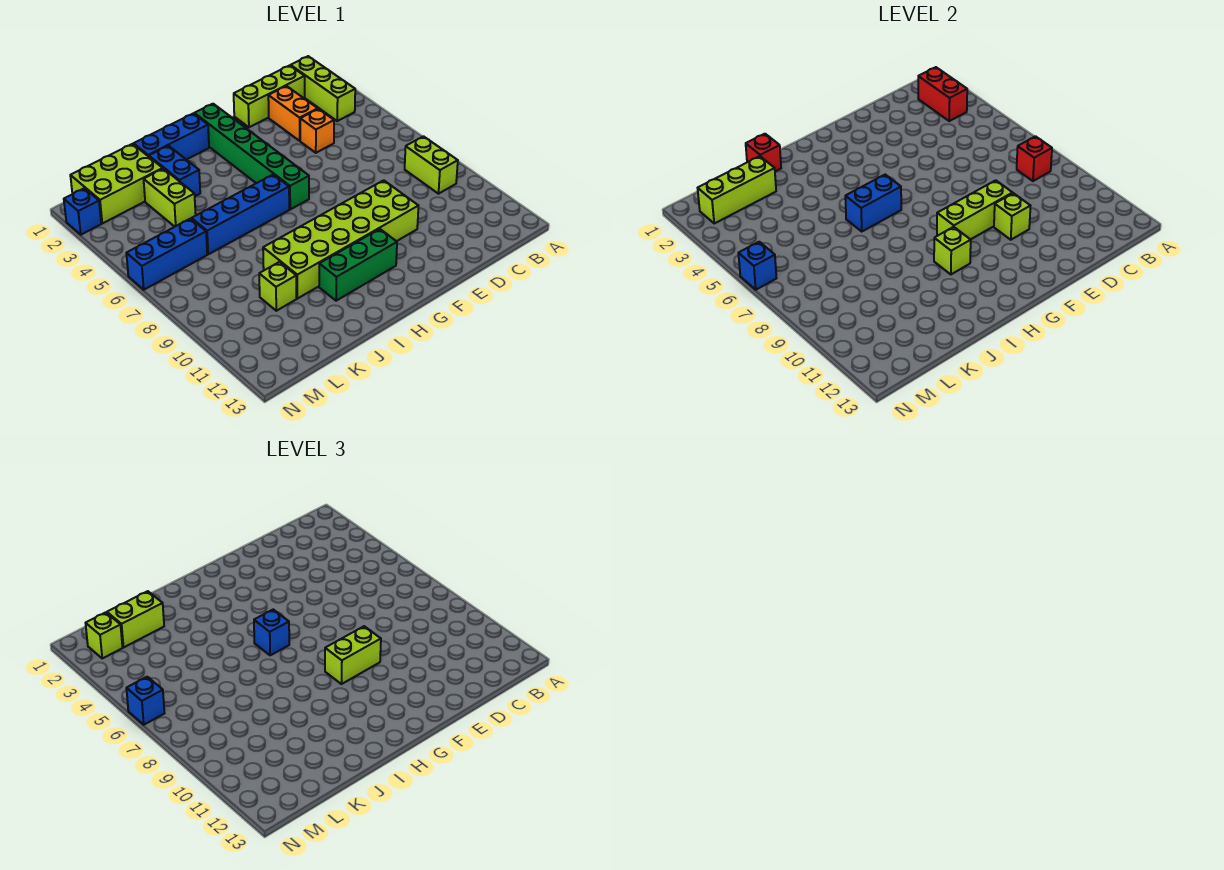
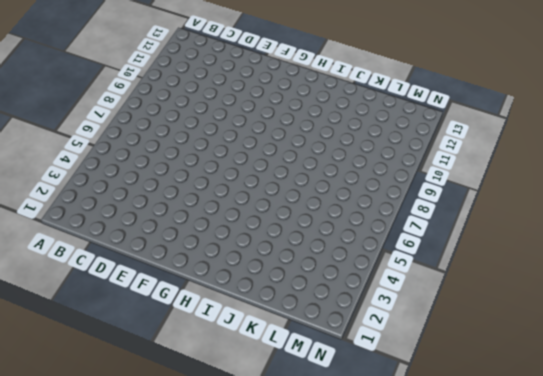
none -> lime 1x3 brick [291,56,355,121]
none -> lime 1x2 brick [405,136,458,194]
none -> lime 1x3 brick [234,65,305,127]
none -> orange 1x2 brick [268,86,318,141]

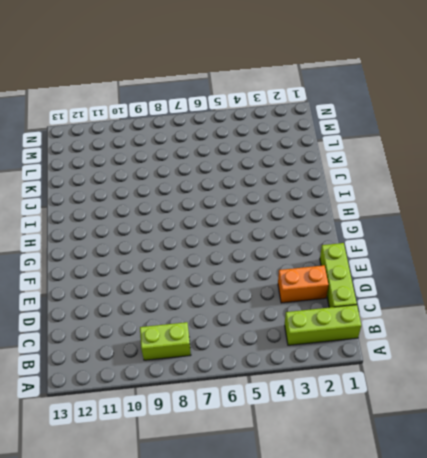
none -> orange 1x1 brick [300,109,334,153]
none -> lime 2x6 brick [263,180,418,299]
none -> green 1x6 brick [194,104,309,209]
none -> green 1x3 brick [319,229,397,301]

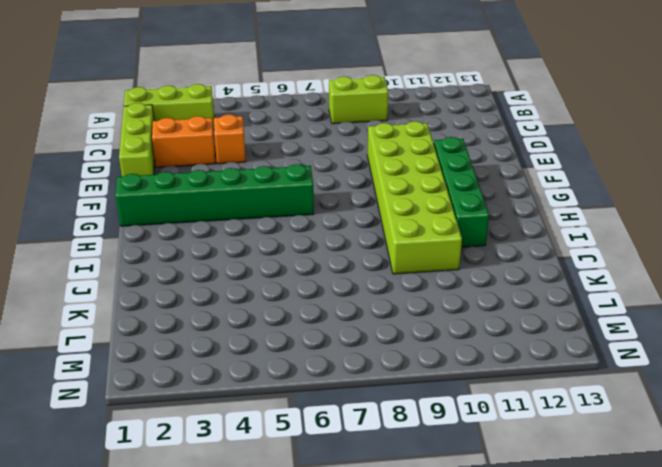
green 1x4 brick [434,137,489,247] -> green 1x3 brick [319,229,397,301]
none -> blue 1x3 brick [134,113,209,160]
none -> blue 1x4 brick [191,175,289,254]
none -> blue 1x2 brick [149,146,200,196]
none -> lime 2x3 brick [70,144,163,223]

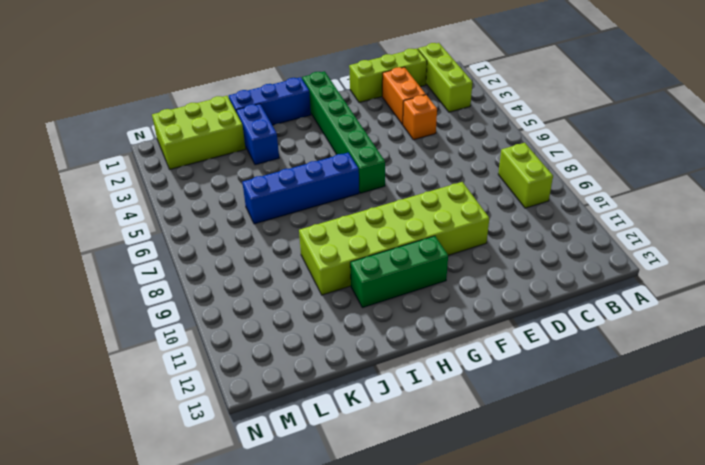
none -> lime 1x2 brick [144,169,196,227]
none -> lime 1x1 brick [259,262,296,311]
none -> blue 1x3 brick [126,219,207,290]
none -> blue 1x1 brick [64,188,101,235]

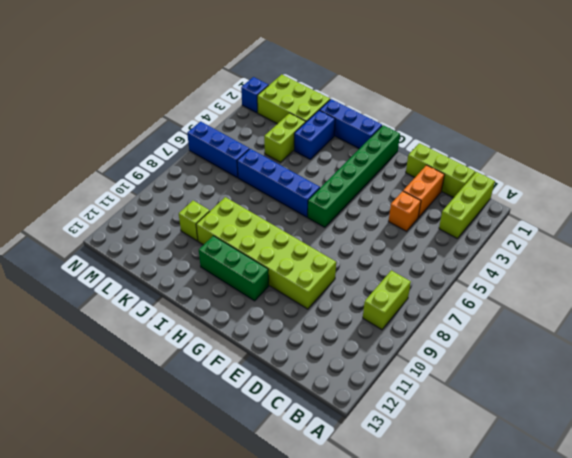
none -> red 1x2 brick [918,67,967,121]
none -> red 1x1 brick [1017,136,1052,181]
none -> lime 1x3 brick [937,180,1013,240]
none -> lime 1x1 brick [994,193,1030,240]

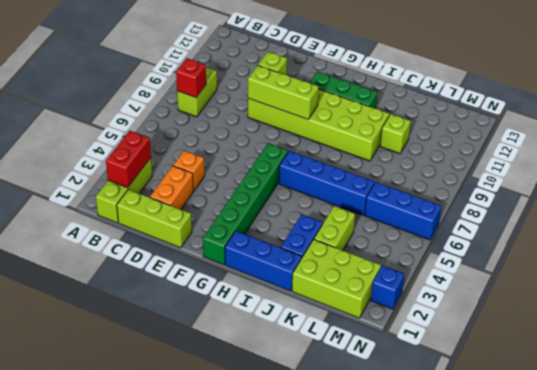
none -> blue 1x2 brick [845,175,901,231]
none -> lime 1x1 brick [934,227,971,274]
none -> red 1x1 brick [746,134,781,171]
none -> lime 1x3 brick [698,156,776,223]

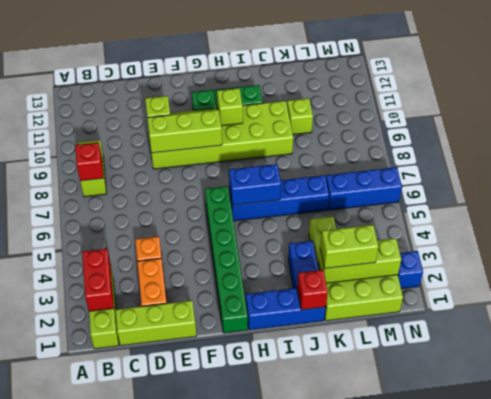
none -> blue 1x1 brick [738,242,776,290]
none -> lime 1x2 brick [325,626,381,684]
none -> blue 1x1 brick [254,610,289,655]
none -> lime 1x1 brick [86,612,122,658]

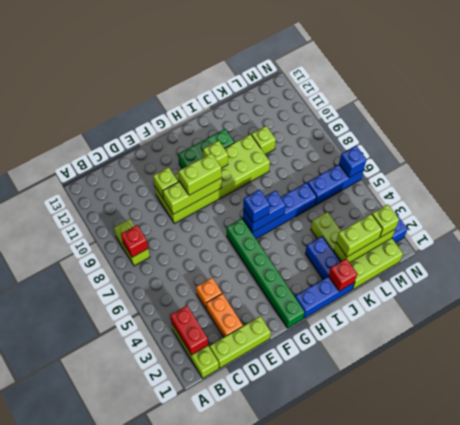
none -> blue 1x1 brick [126,677,164,725]

